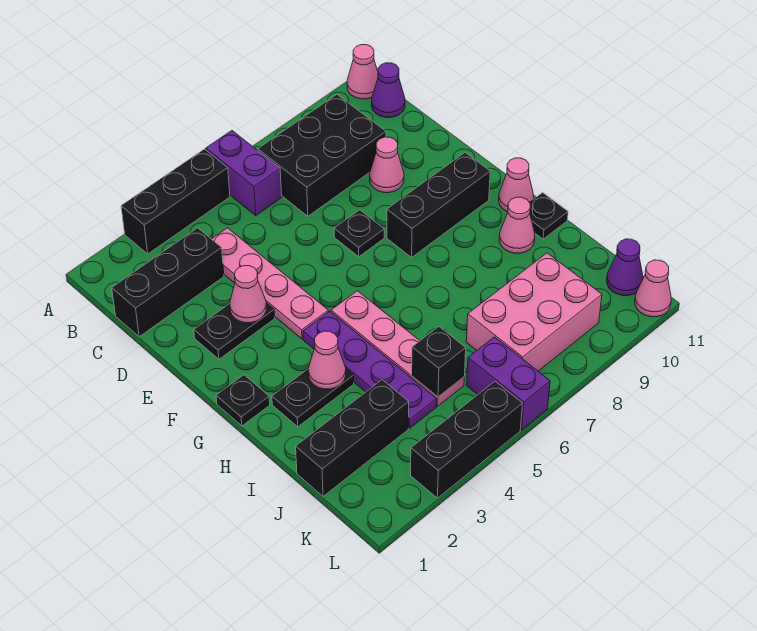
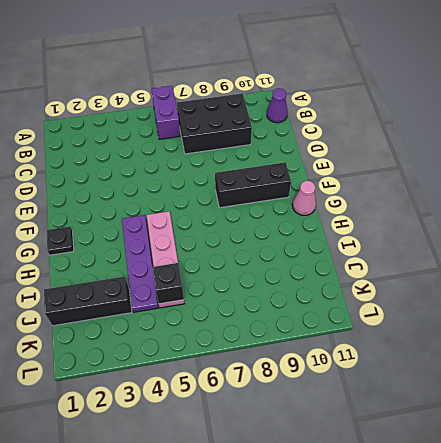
none -> black 1x3 brick [121,149,230,254]
none -> pink 1x1 cone [347,45,378,99]
none -> black 1x3 brick [112,228,224,337]

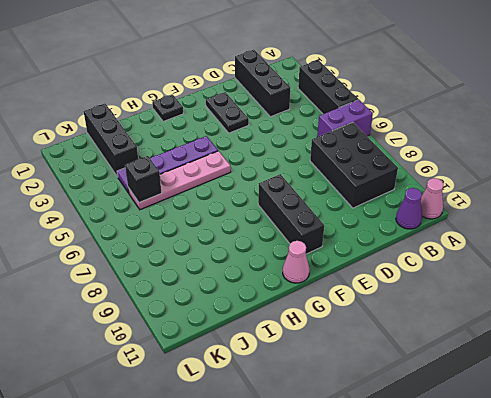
none -> pink 1x4 plate [212,228,328,339]
none -> pink 1x1 cone [370,137,404,193]
none -> black 1x1 plate [334,210,384,257]

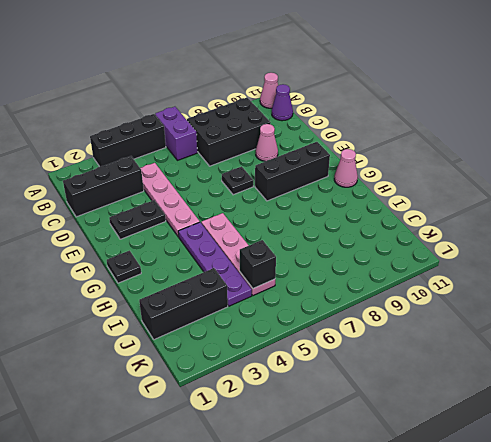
none -> black 1x2 plate [272,369,354,427]
none -> pink 1x1 cone [499,197,535,253]
none -> black 1x1 plate [529,193,568,239]

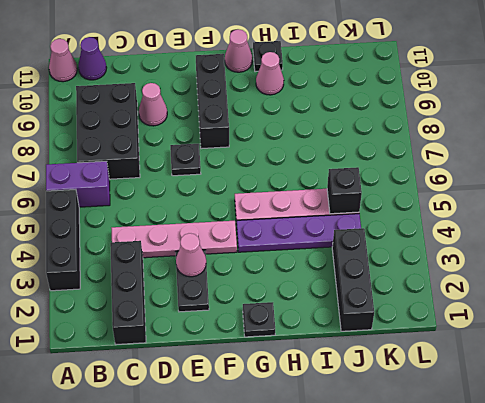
none -> black 1x2 plate [272,369,354,427]
none -> pink 2x3 brick [466,253,602,371]
none -> purple 1x2 brick [467,337,550,430]

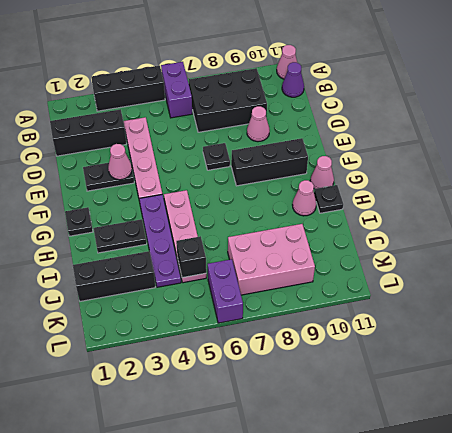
none -> purple 1x1 cone [607,239,643,296]
none -> black 1x3 brick [410,381,522,498]
none -> pink 1x1 cone [635,260,671,317]

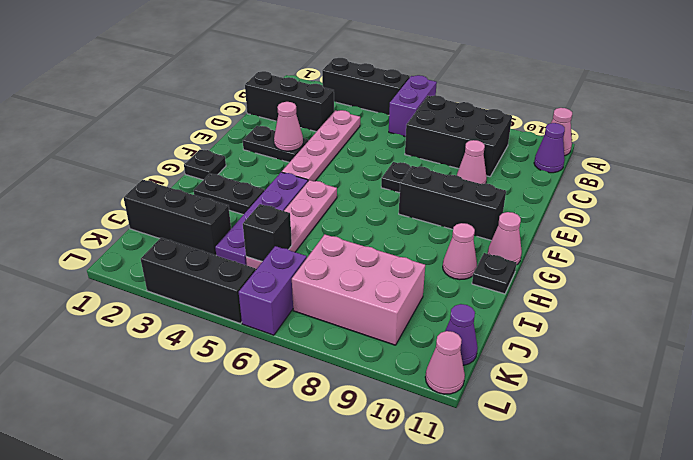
none -> pink 1x1 cone [308,331,346,389]

